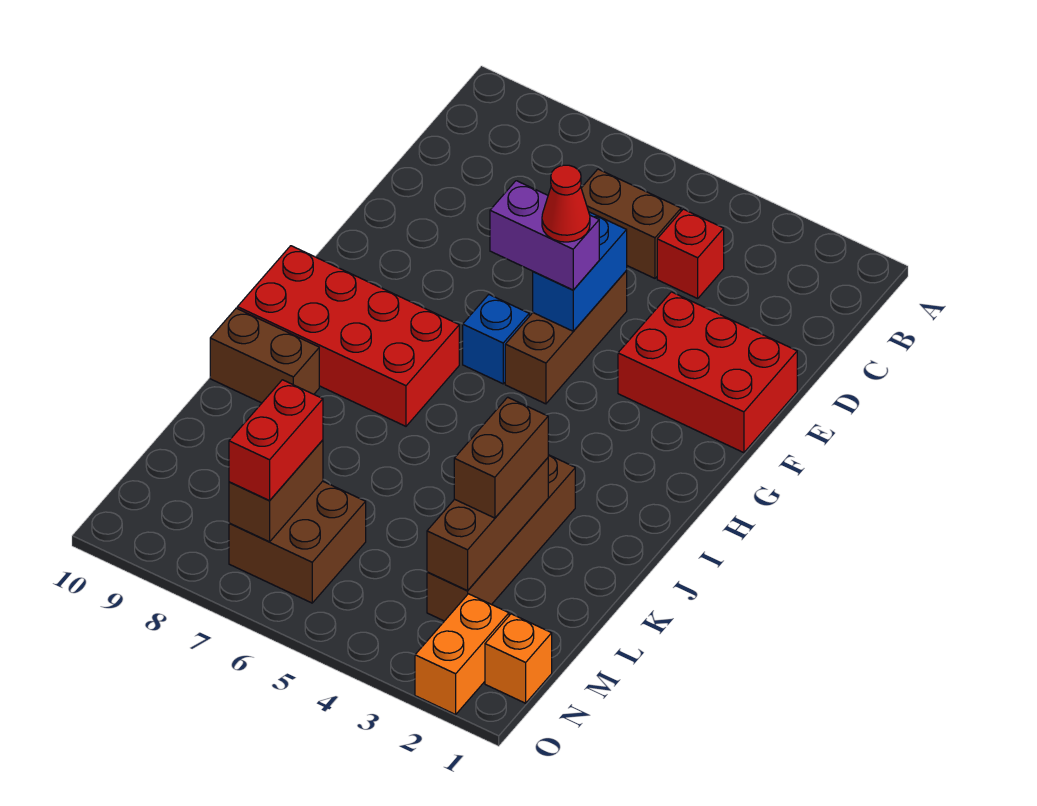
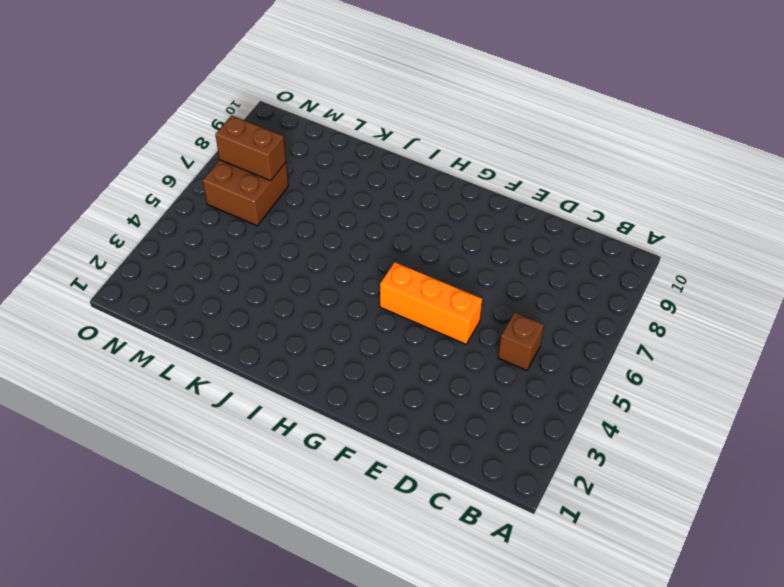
brown 1x1 brick [498,313,544,371] -> brown 1x2 brick [581,169,681,278]
orange 1x3 brick [380,262,482,344] -> brown 1x3 brick [505,271,627,404]
none -> red 1x1 brick [657,209,724,298]
none -> red 2x3 brick [618,292,797,453]
none -> blue 1x1 brick [463,295,529,384]

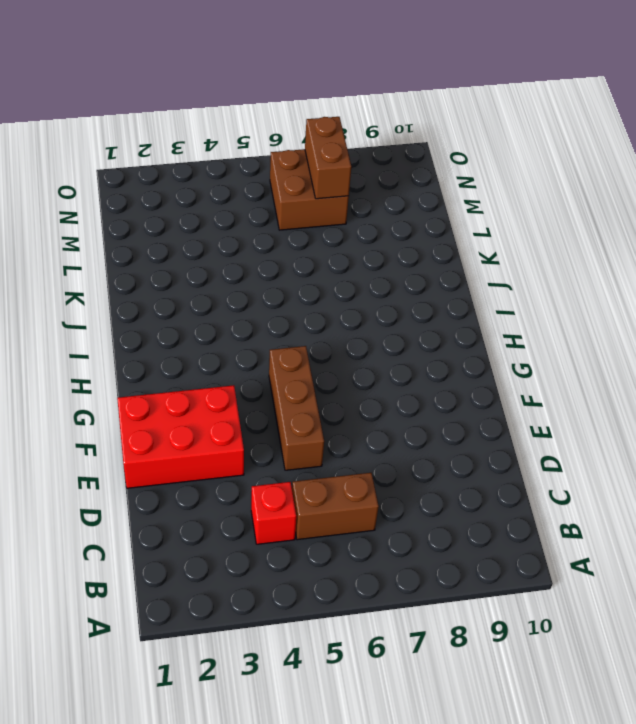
none -> blue 1x1 brick [463,295,529,384]
none -> red 2x4 brick [237,246,459,426]
none -> brown 1x4 brick [427,455,575,621]

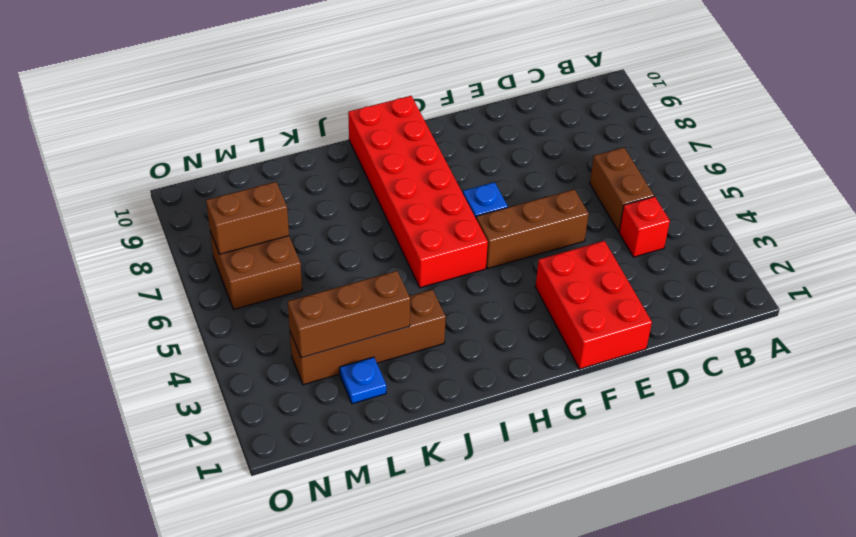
red 2x6 brick [348,96,488,288] -> red 2x4 brick [237,246,459,426]
blue 1x1 plate [340,357,386,404] -> none
none -> brown 1x2 brick [210,308,319,403]
none -> orange 1x1 brick [485,614,552,703]
none -> orange 1x2 brick [415,594,509,714]

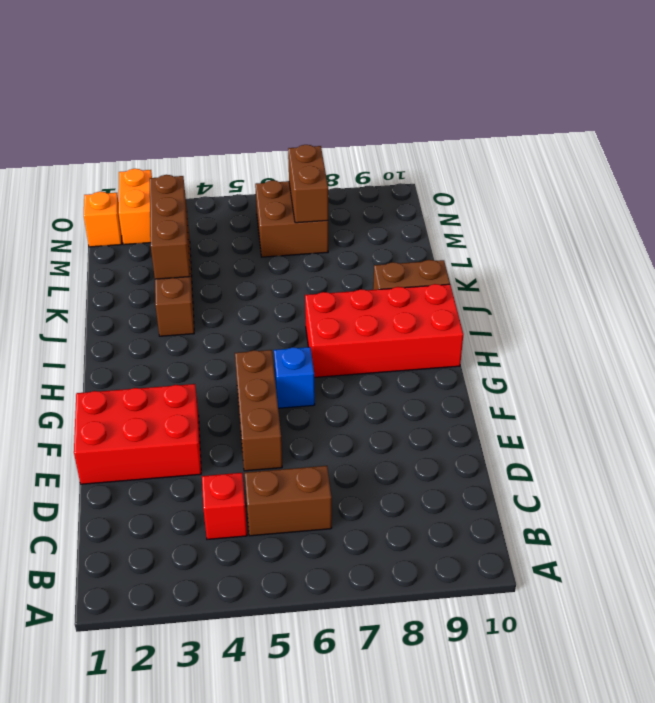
none -> blue 1x2 brick [533,212,627,331]
none -> purple 1x2 brick [490,181,599,290]
none -> brown 1x2 brick [454,397,548,518]

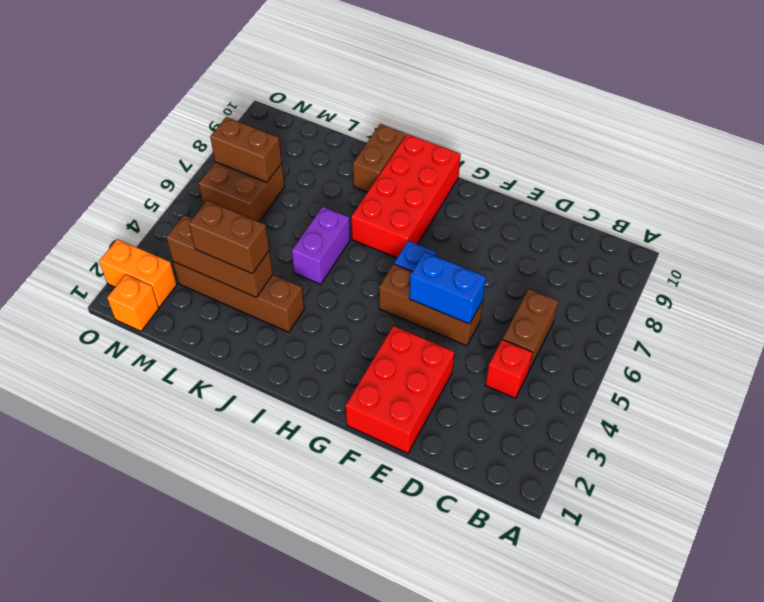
purple 1x2 brick [292,206,350,284] -> purple 1x2 brick moved to [490,181,599,290]
none -> red 1x2 brick [229,380,323,501]
none -> red 1x1 cone [542,165,590,242]

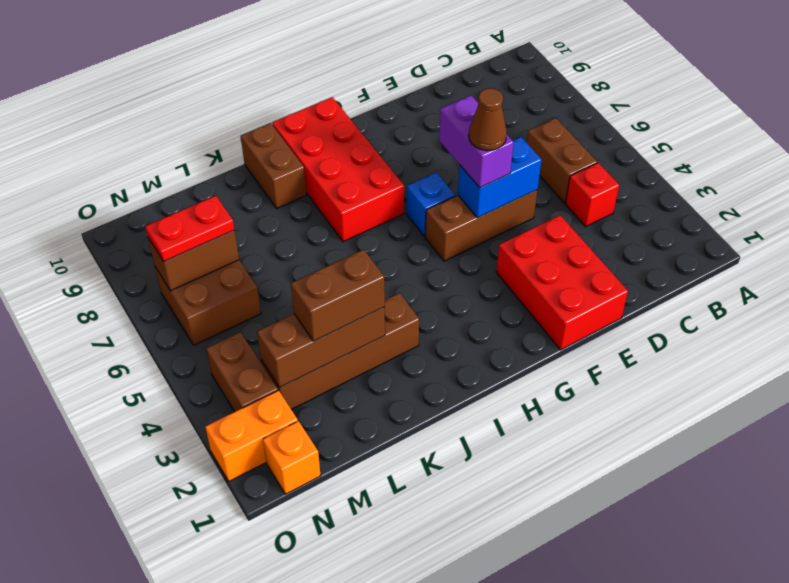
brown 1x1 cone [469,88,507,151] -> red 1x1 cone [542,165,590,242]
red 1x2 plate [145,196,234,261] -> red 1x2 brick [229,380,323,501]
brown 1x2 brick [206,332,278,412] -> none

